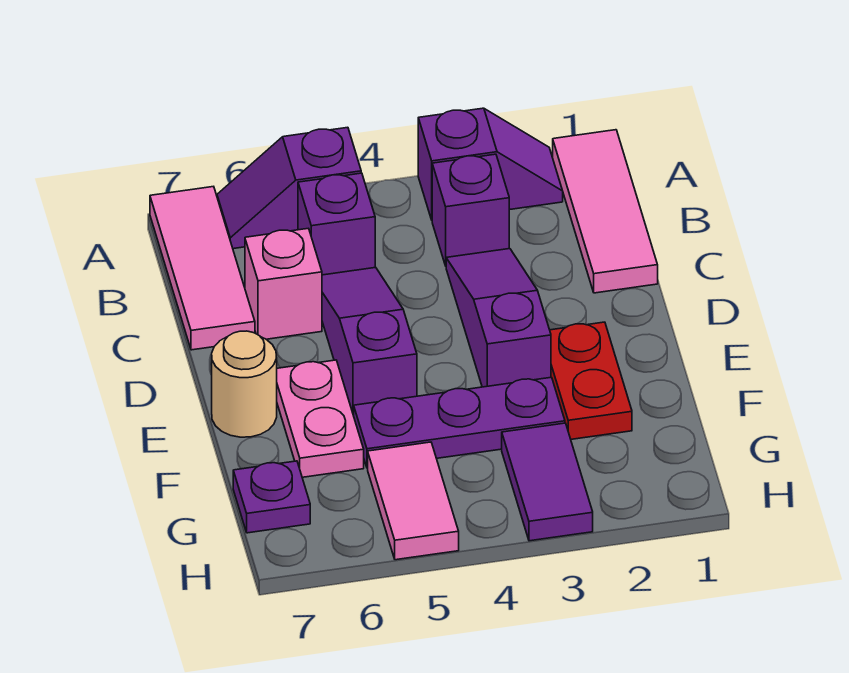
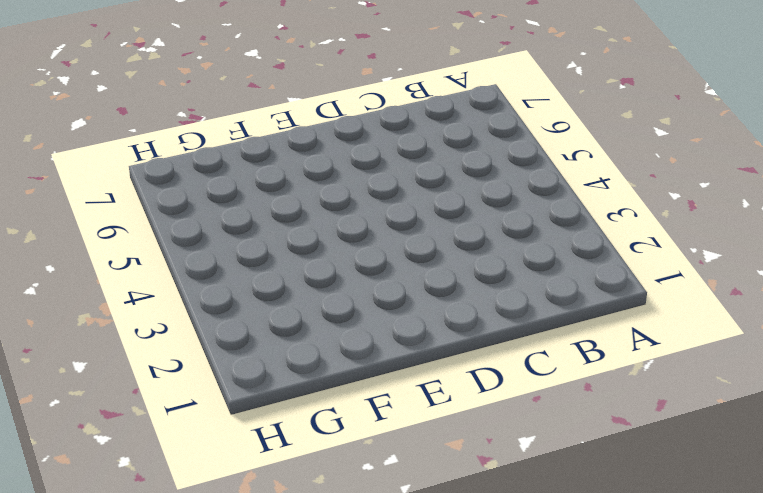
none -> pink 1x3 tile [553,130,658,293]
none -> purple 1x2 slope [418,108,563,220]
none -> purple 1x2 slope [217,127,361,249]

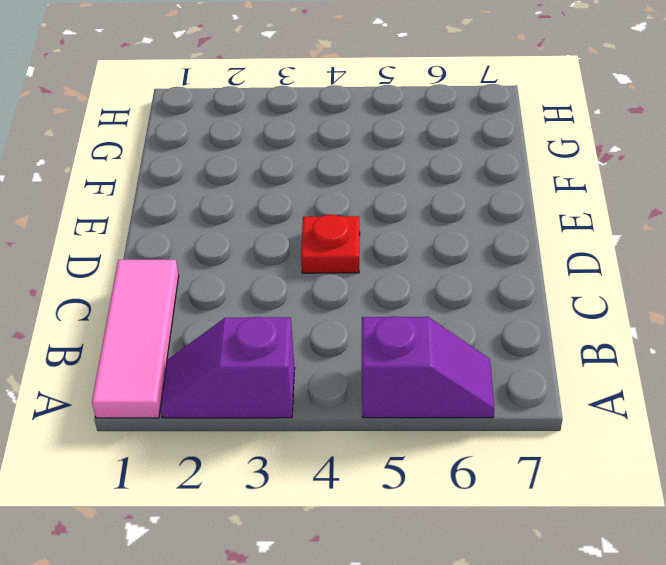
red 1x1 plate [301,215,360,273] -> none
none -> pink 1x3 tile [150,186,255,350]
none -> purple 1x1 brick [432,154,509,266]
none -> purple 1x1 brick [298,173,375,275]

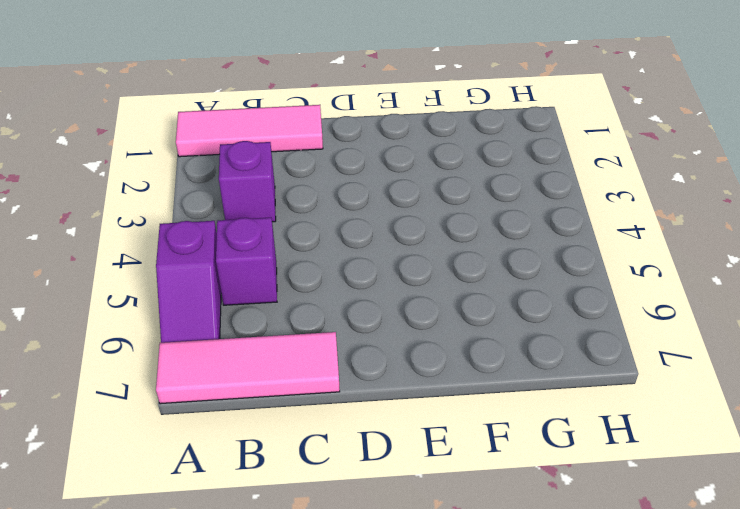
none -> purple 1x2 slope [418,108,563,220]
none -> purple 1x3 slope [446,249,551,387]
none -> purple 1x3 slope [322,267,417,416]

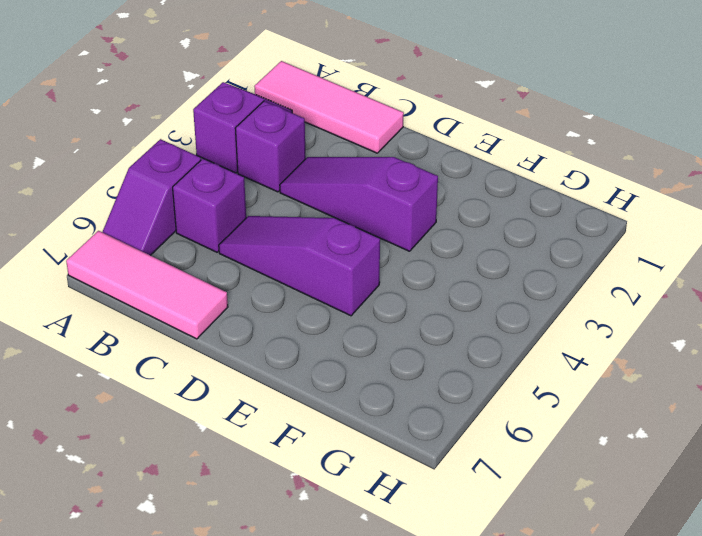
none -> pink 1x1 brick [245,228,322,339]
none -> red 1x2 plate [550,322,632,439]
none -> pink 1x2 plate [277,360,364,477]

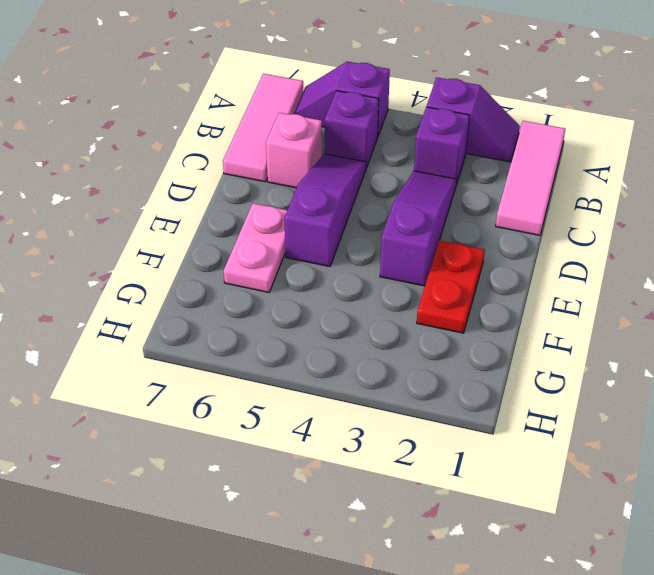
none -> tan 1x1 round brick [212,331,277,437]
none -> purple 1x3 plate [354,377,565,468]
none -> purple 1x2 tile [502,423,593,541]

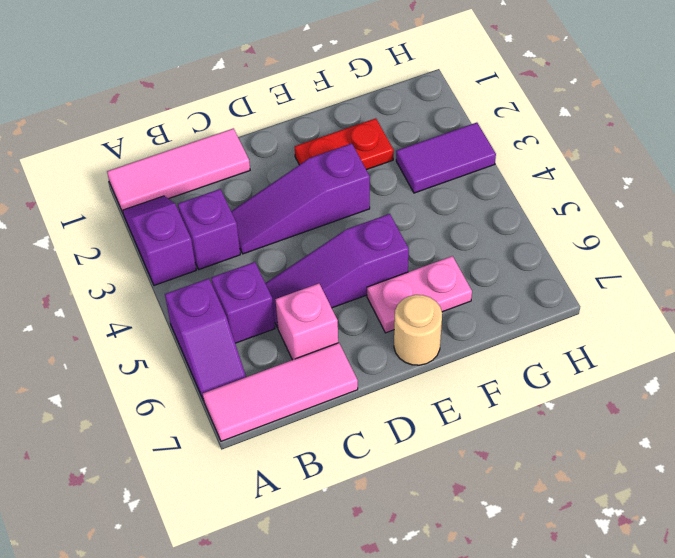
none -> purple 1x3 plate [354,377,565,468]
none -> pink 1x2 tile [368,442,459,560]
none -> purple 1x1 plate [233,461,310,533]

